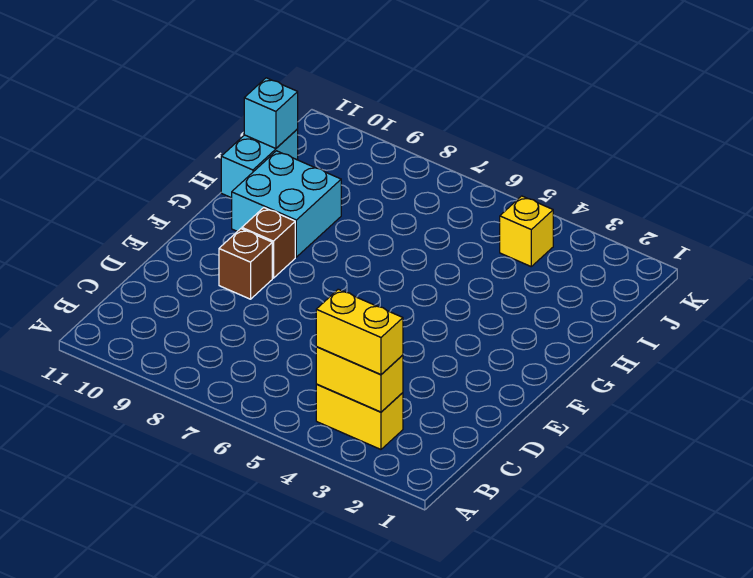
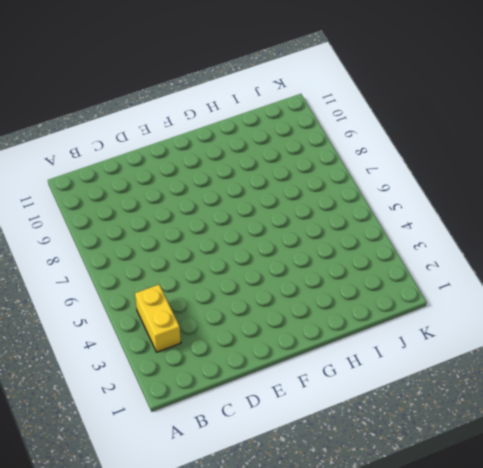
none -> brown 1x1 brick [219,229,272,299]
none -> brown 1x1 brick [242,208,295,278]

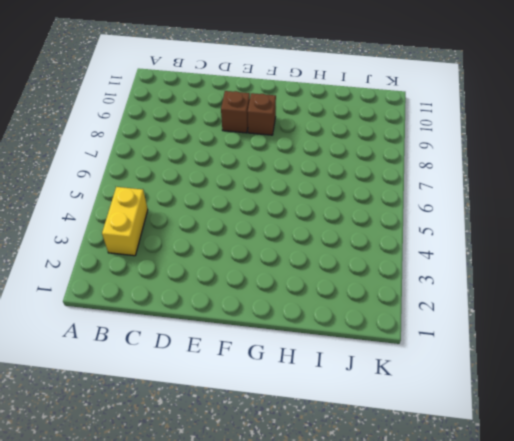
none -> cyan 2x2 brick [232,151,341,257]
none -> cyan 1x2 brick [221,129,298,198]

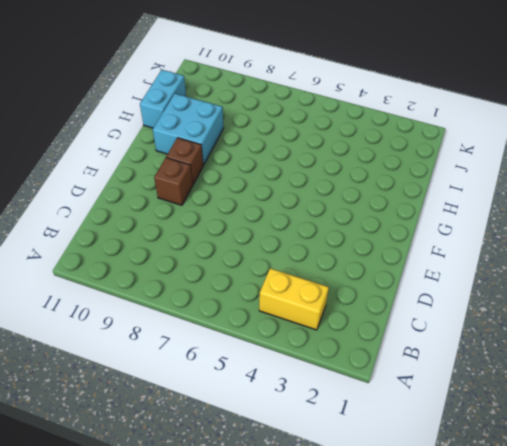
none -> yellow 1x1 brick [500,196,553,266]
none -> yellow 1x2 brick [316,347,403,412]

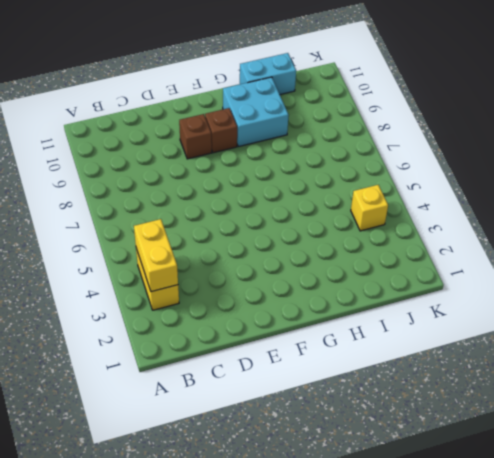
none -> cyan 1x1 brick [244,78,298,149]
none -> yellow 1x2 brick [316,289,403,374]

